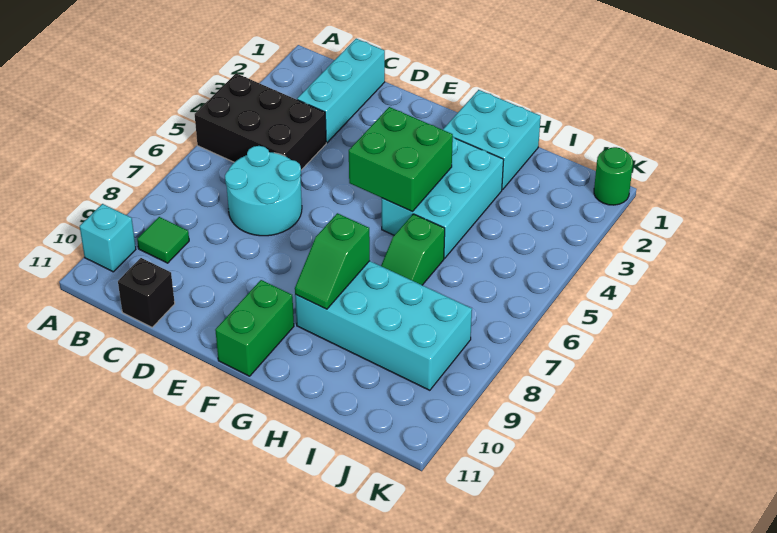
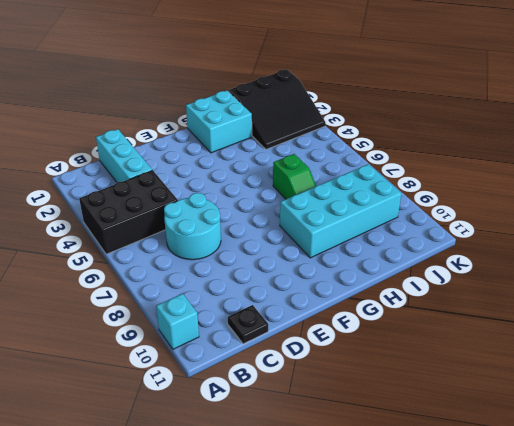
black 1x1 plate [228,305,268,344] -> black 1x1 brick [118,258,175,327]
black 3x3 slope [228,69,326,149] -> green 1x1 round brick [594,147,633,205]
none -> green 1x1 tile [137,217,189,263]
none -> green 1x2 brick [215,280,294,376]
none -> cyan 2x3 brick [381,137,504,258]

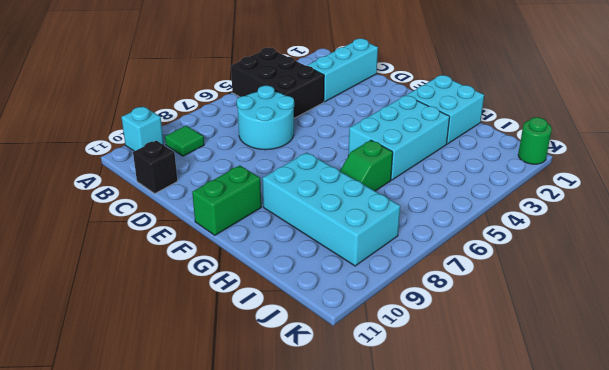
none -> green 2x2 brick [349,107,453,211]
none -> green 1x2 slope [295,213,370,309]

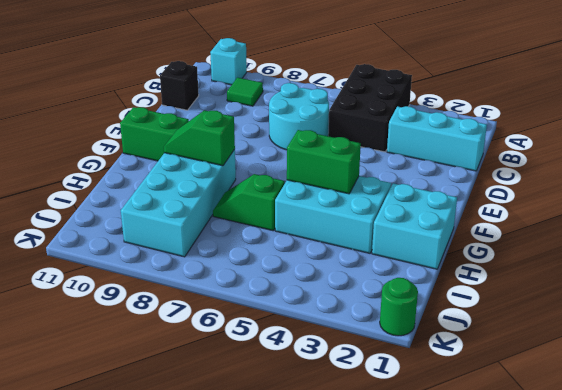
green 1x2 brick [287,130,361,194] -> green 2x2 brick [349,107,453,211]

